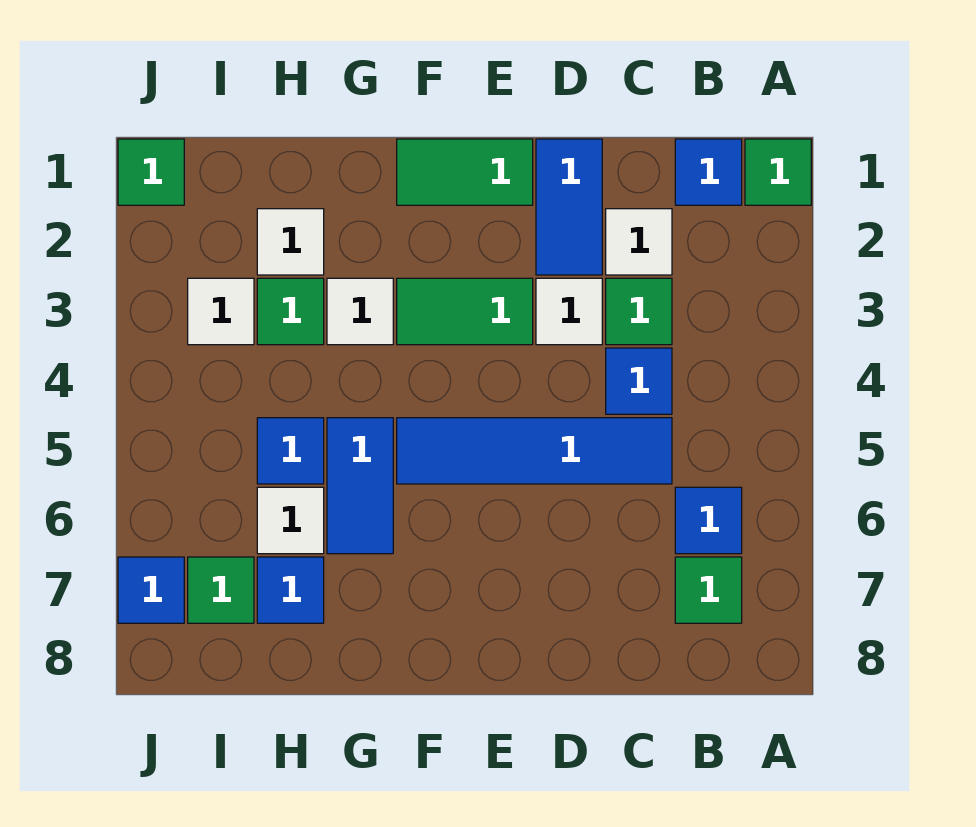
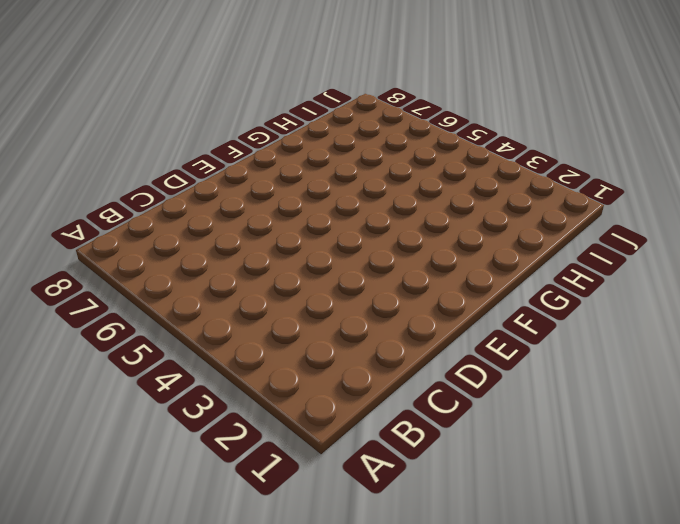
none -> green 1x1 tile [745,139,811,205]
none -> blue 1x1 tile [675,139,742,205]
none -> blue 1x1 tile [675,487,742,554]

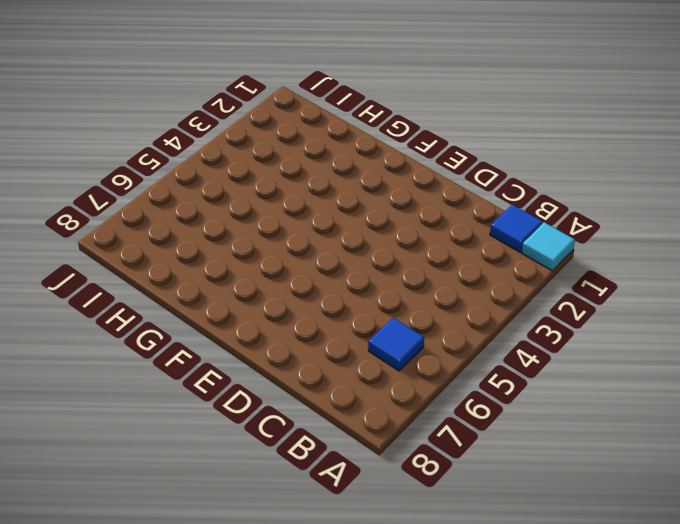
cyan 1x1 tile [522,222,575,271] -> green 1x1 tile [745,139,811,205]
none -> green 1x1 tile [675,557,742,623]
none -> white 1x1 tile [606,209,672,275]
none -> green 1x1 tile [606,278,672,345]

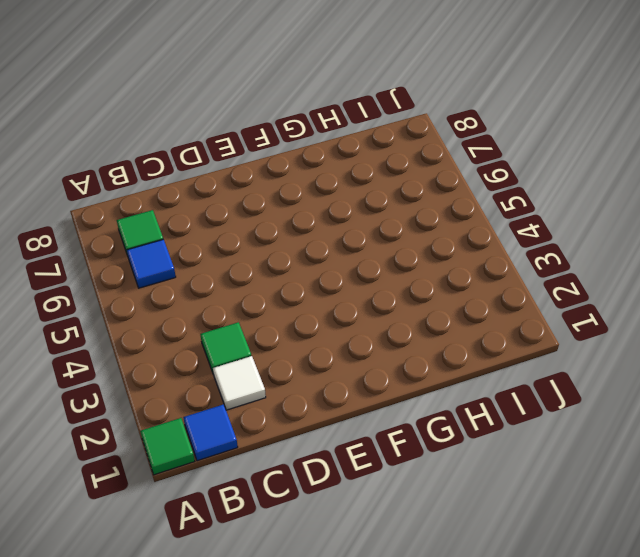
none -> blue 1x1 tile [606,348,672,414]
none -> blue 1x4 tile [397,418,672,484]
none -> blue 1x2 tile [536,139,602,275]

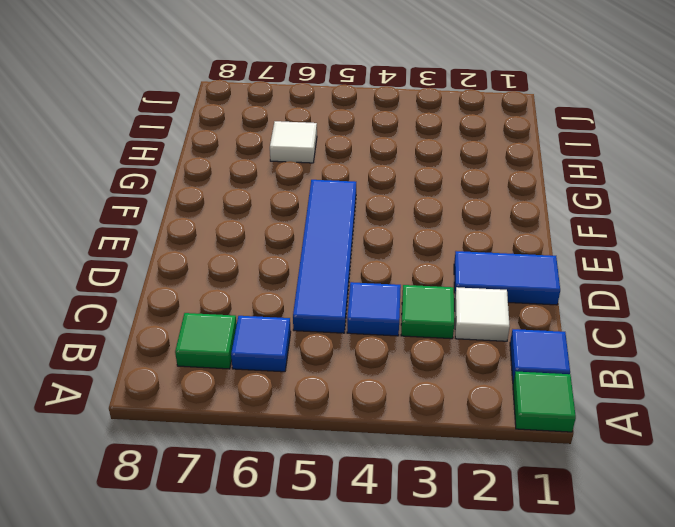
none -> white 1x1 tile [536,278,602,345]
none -> green 1x2 tile [397,139,533,205]
none -> green 1x2 tile [397,278,533,345]

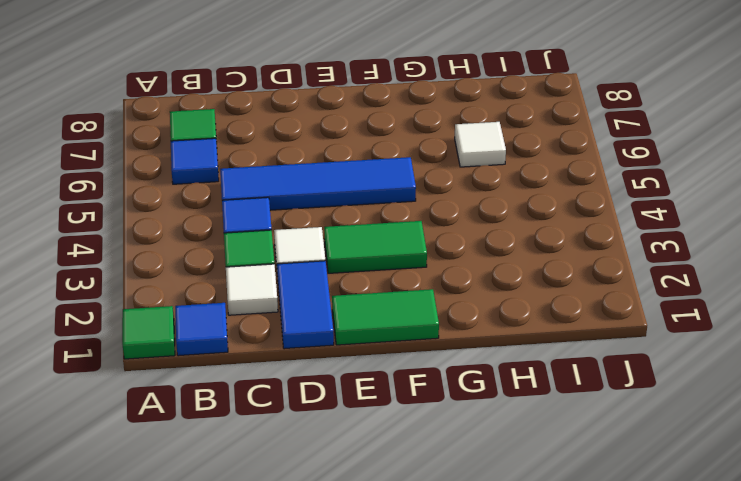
none -> white 1x1 tile [327,278,393,345]
none -> blue 1x2 tile [327,418,393,554]
none -> white 1x1 tile [257,209,324,275]

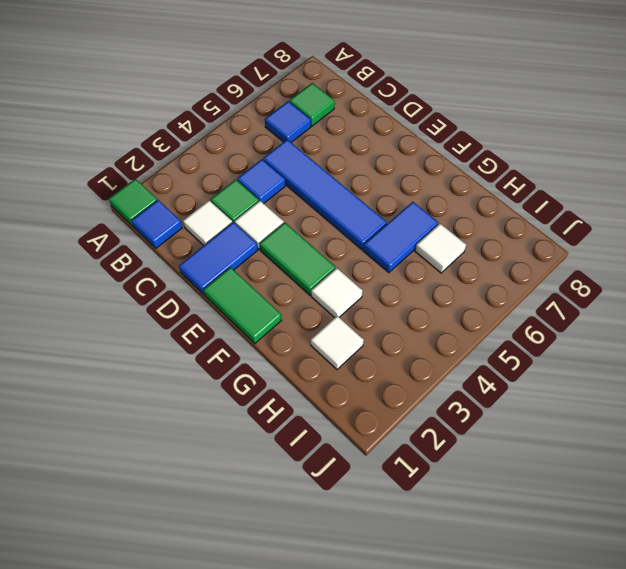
none -> green 1x1 tile [257,278,324,345]
none -> blue 1x1 tile [257,418,324,484]
none -> blue 1x1 tile [257,557,324,623]

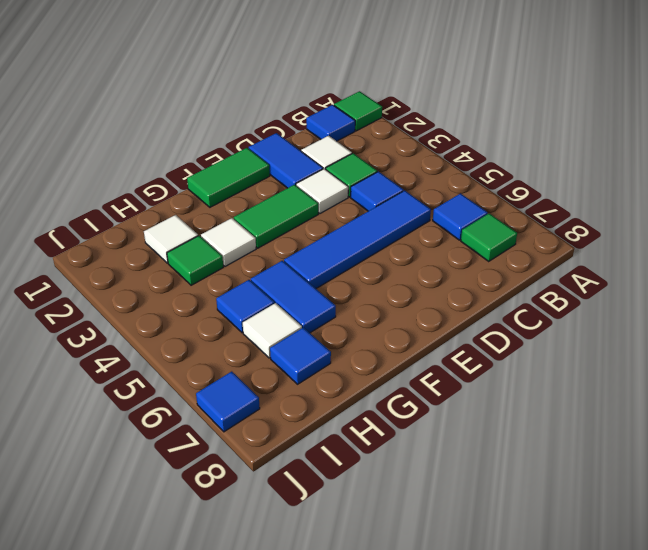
none -> white 1x1 tile [188,278,254,345]
none -> green 1x1 tile [188,557,254,623]
none -> green 1x1 tile [118,139,184,205]

